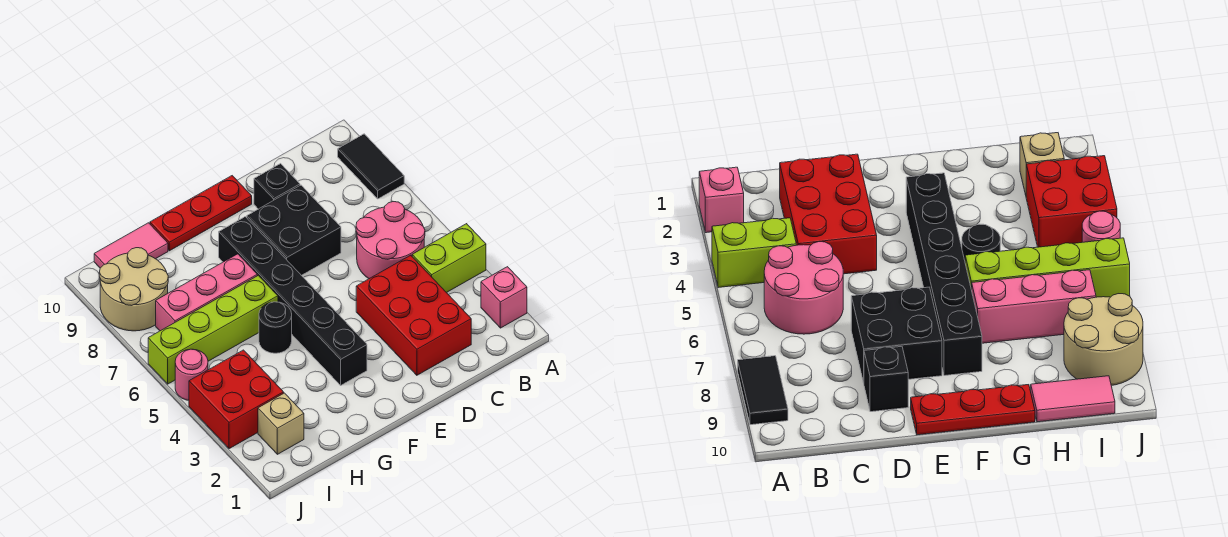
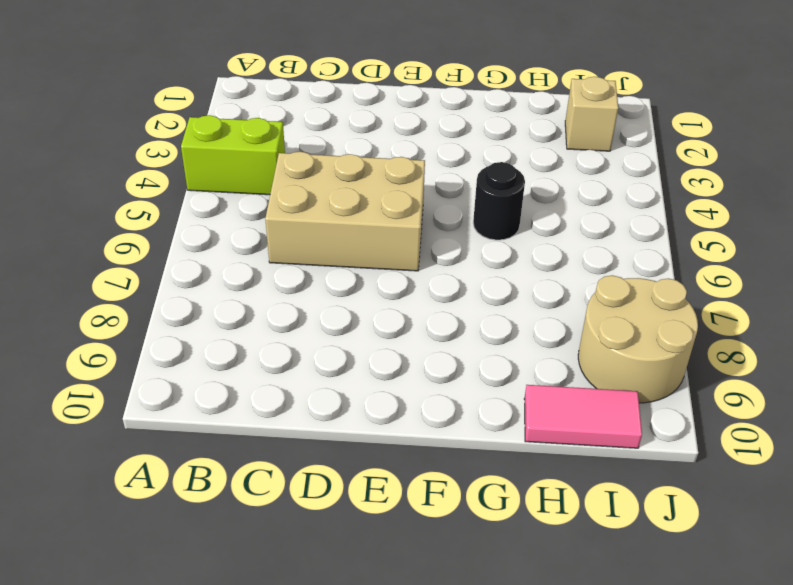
tan 2x3 brick [265,152,425,271] -> pink 2x2 round brick [356,202,425,279]
none -> pink 1x1 brick [481,267,527,328]
none -> black 1x2 tile [338,134,404,199]
none -> red 2x3 brick [356,255,471,375]

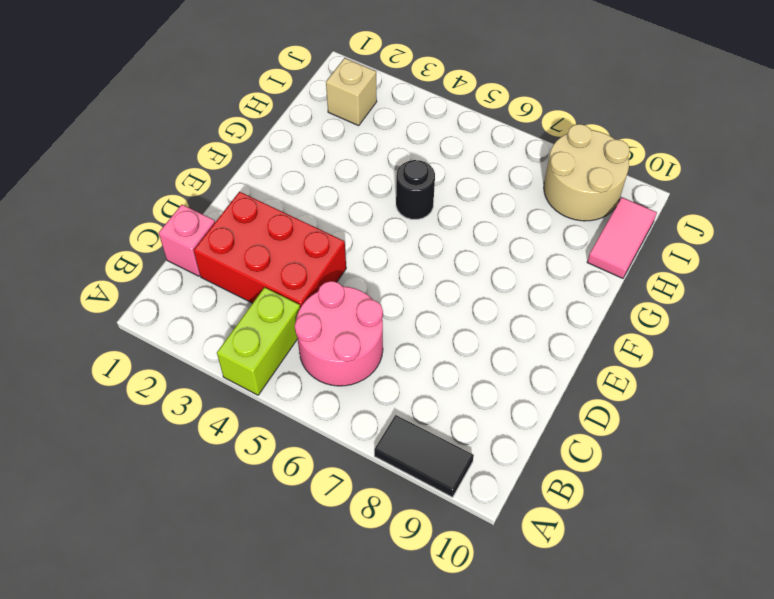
pink 1x1 brick [159,205,215,276] -> pink 1x1 brick moved to [481,267,527,328]
none -> black 2x2 brick [247,185,341,275]
none -> black 1x1 brick [254,164,300,209]
none -> red 1x3 plate [150,176,252,251]

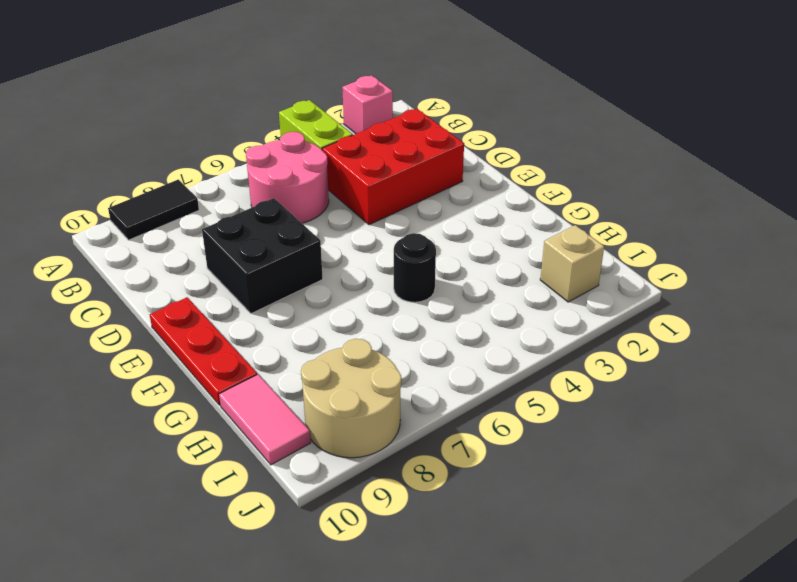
none -> black 1x1 brick [254,164,300,209]
none -> black 1x6 brick [219,217,367,385]
none -> lime 1x4 brick [148,275,278,384]

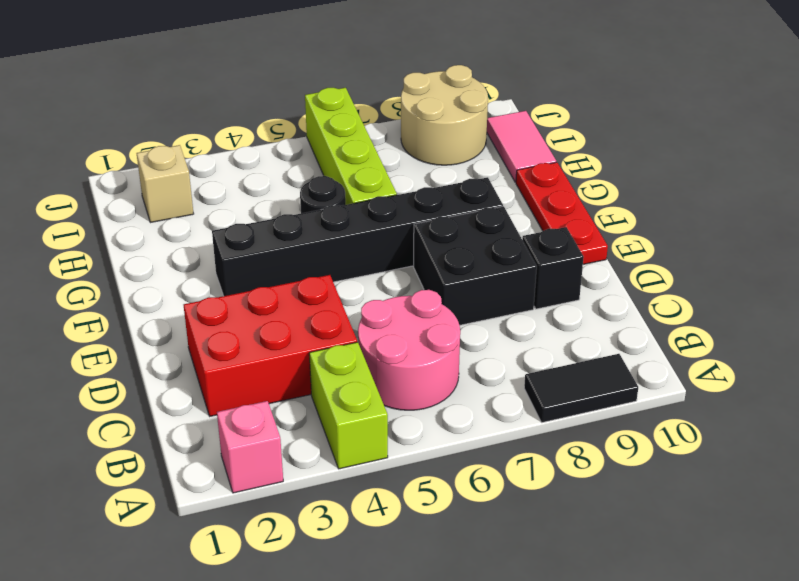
none -> pink 1x3 brick [156,254,257,331]
none -> red 2x2 brick [189,350,284,449]
none -> pink 1x1 round brick [175,349,208,400]

